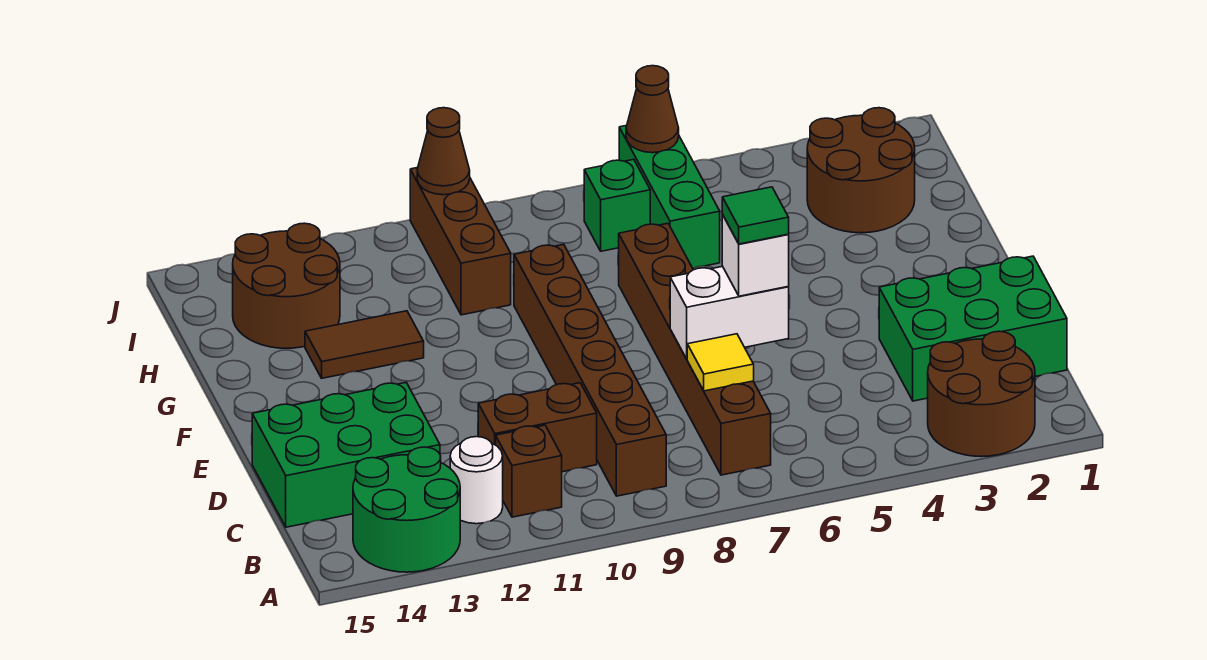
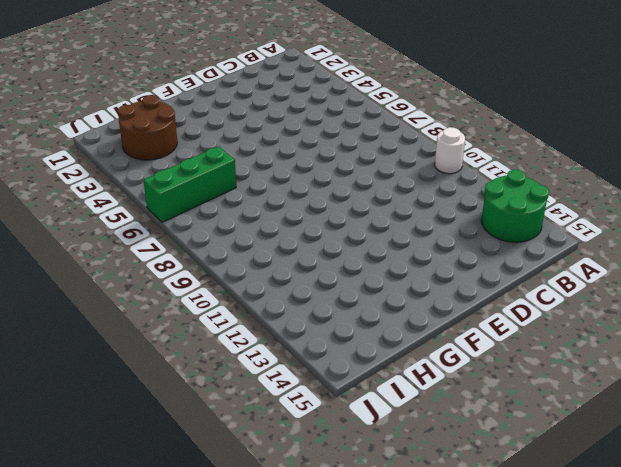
white 1x1 round brick [435,127,465,174] -> white 1x1 round brick moved to [450,437,503,524]
none -> brown 2x2 round brick [928,331,1035,457]
none -> brown 1x6 brick [619,223,771,475]
none -> brown 1x6 brick [514,244,666,496]

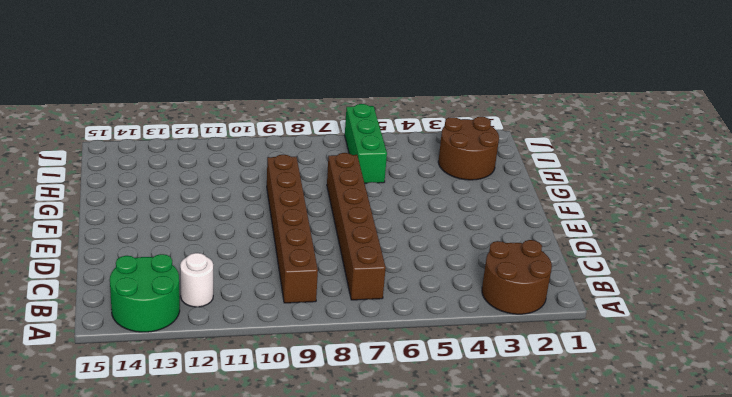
none -> brown 1x1 brick [496,425,562,517]
none -> green 2x3 brick [879,256,1067,401]
none -> brown 1x2 brick [478,383,597,472]

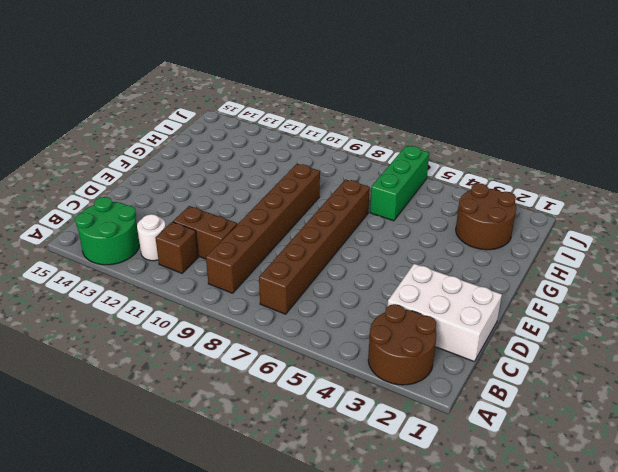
white 2x3 brick [387,264,502,362] -> green 2x3 brick [879,256,1067,401]
none -> green 2x3 brick [252,383,440,527]
none -> brown 1x2 tile [305,311,424,378]
none -> brown 1x3 brick [410,168,511,315]

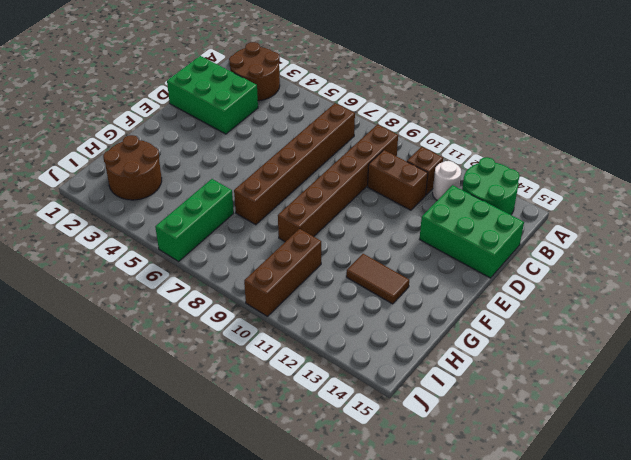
none -> brown 2x2 round brick [233,223,340,348]
none -> green 1x1 brick [584,159,650,251]
none -> yellow 1x1 tile [687,334,754,391]

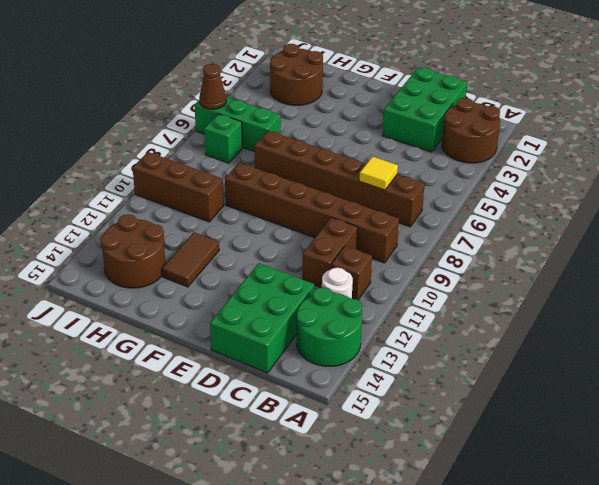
none -> white 1x2 brick [670,266,789,359]
none -> brown 1x1 cone [417,108,470,195]
none -> white 1x1 brick [722,215,789,296]

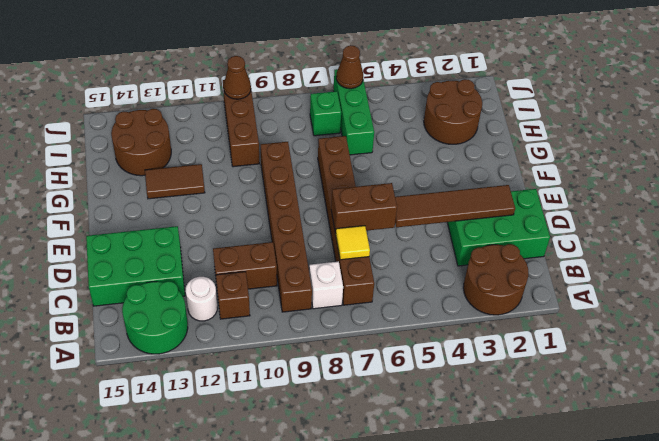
white 1x1 brick [309,261,343,309] -> white 1x1 brick moved to [722,215,789,296]
brown 1x4 tile [395,185,515,227] -> none
brown 1x2 brick [331,183,397,234] -> white 1x2 brick [670,266,789,359]
none -> green 1x1 tile [722,187,789,244]

